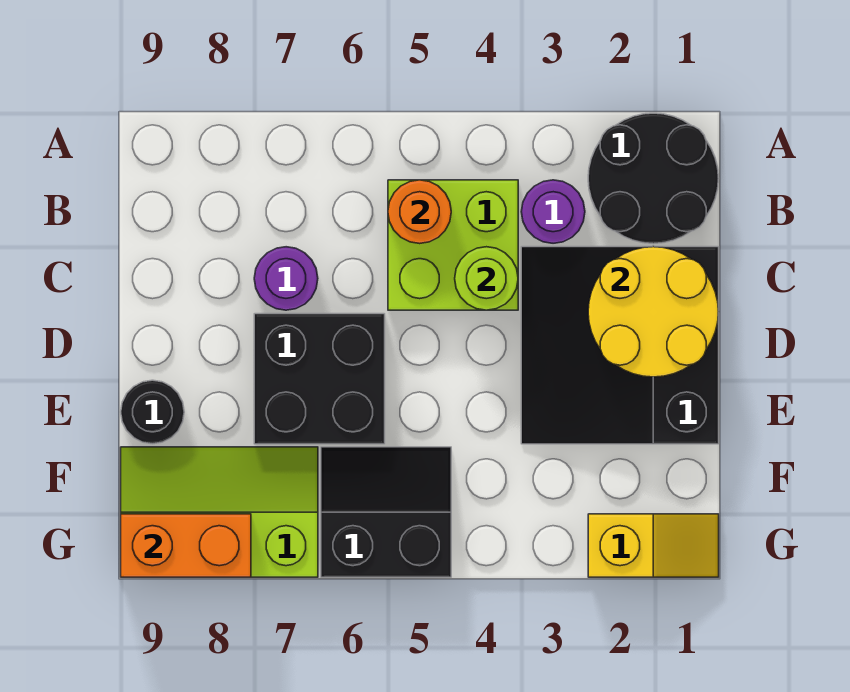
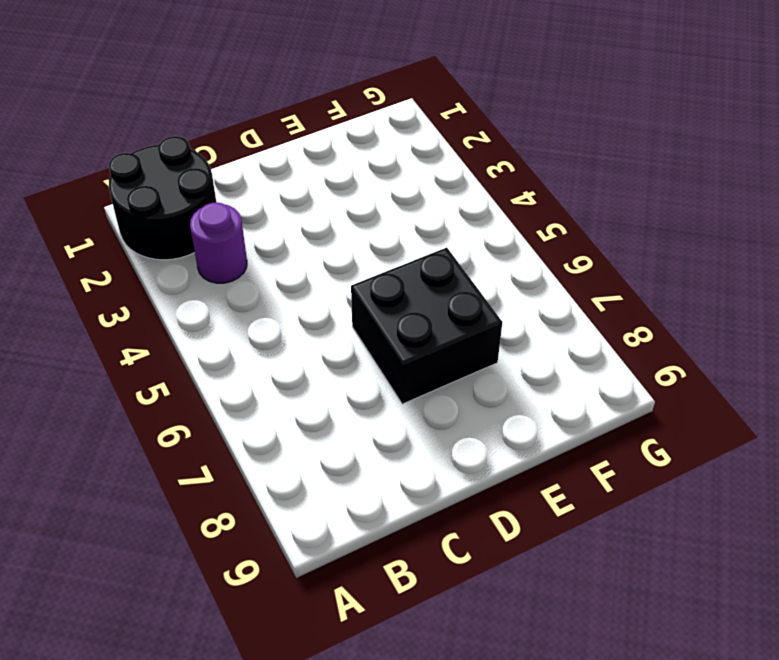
none -> lime 2x2 brick [388,180,518,310]
none -> black 3x3 slope [521,247,719,444]
none -> purple 1x1 round brick [254,247,318,310]

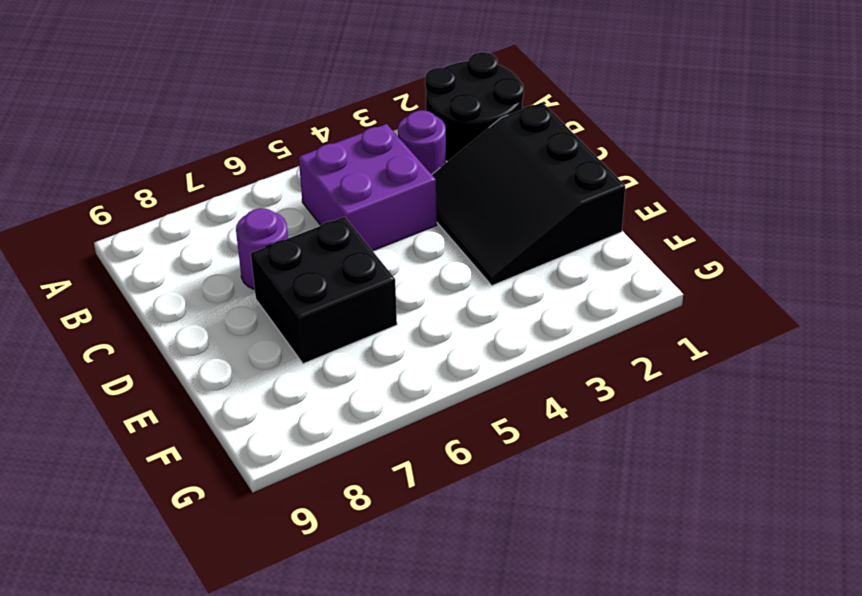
purple 2x2 brick [299,124,437,251] -> lime 2x2 brick [388,180,518,310]
none -> black 1x1 round brick [121,380,184,444]
none -> black 2x2 slope [321,447,451,577]
none -> lime 2x3 slope [121,447,318,577]

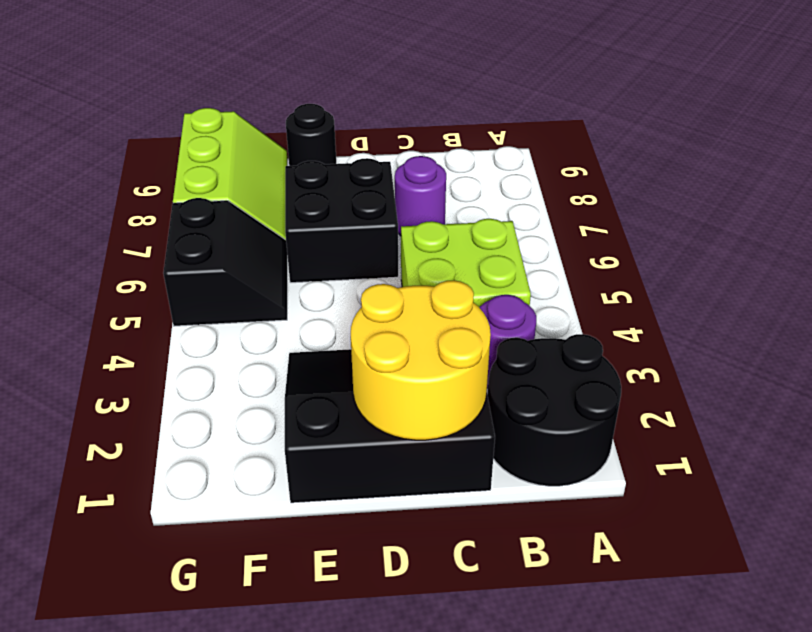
none -> yellow 1x2 slope [588,514,719,577]
none -> orange 1x1 round brick [388,180,451,244]
none -> lime 1x1 round brick [455,247,518,310]

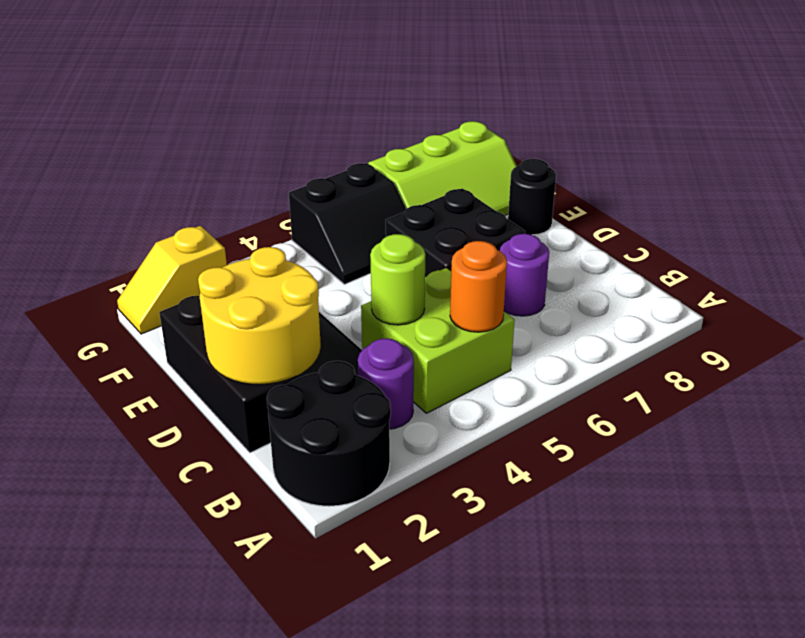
none -> orange 1x2 brick [121,514,251,577]

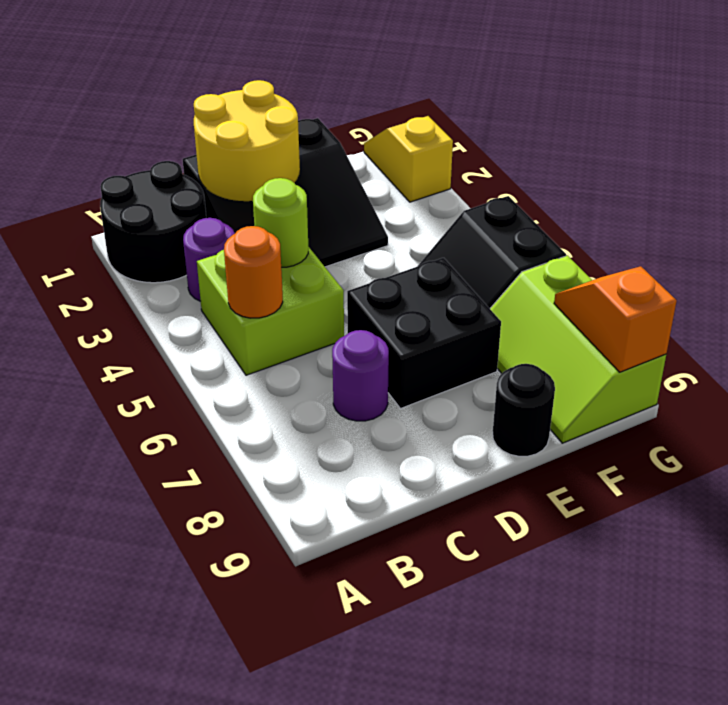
orange 1x2 slope [554,266,677,372] -> orange 1x2 brick [121,514,251,577]

